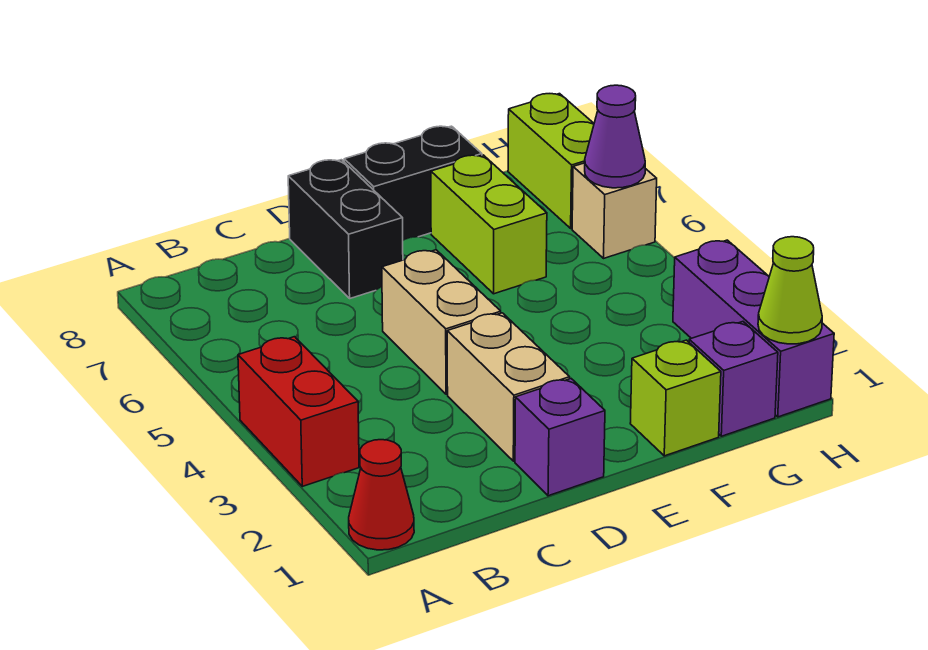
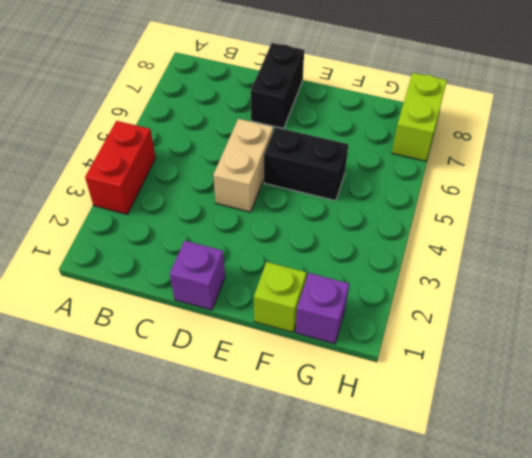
black 1x2 brick [264,127,348,201] -> black 1x2 brick moved to [344,126,482,240]
none -> red 1x1 cone [349,440,414,550]
none -> tan 1x2 brick [447,313,570,461]
none -> lime 1x2 brick [431,155,547,294]

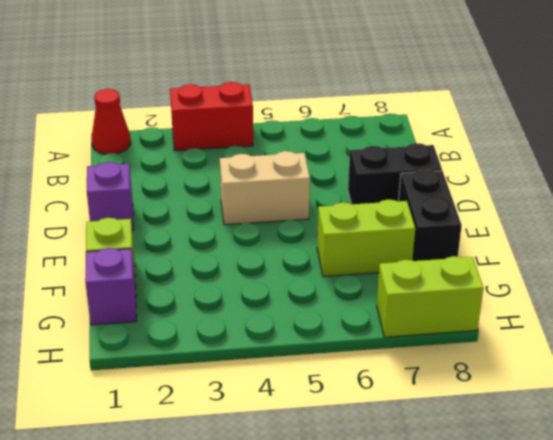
none -> tan 1x2 brick [447,313,570,461]
none -> purple 1x3 brick [673,240,834,417]
none -> tan 1x1 brick [572,163,657,258]

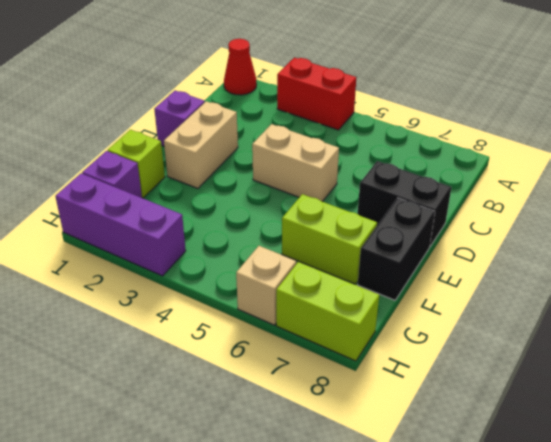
tan 1x2 brick [164,101,238,188] -> tan 1x2 brick turned to [447,313,570,461]
none -> lime 1x1 cone [758,237,822,344]
none -> purple 1x1 cone [585,85,645,188]

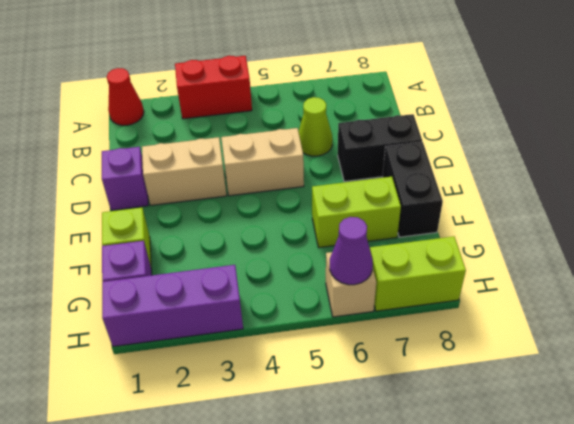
lime 1x1 cone [299,97,333,156] -> lime 1x1 cone moved to [758,237,822,344]

